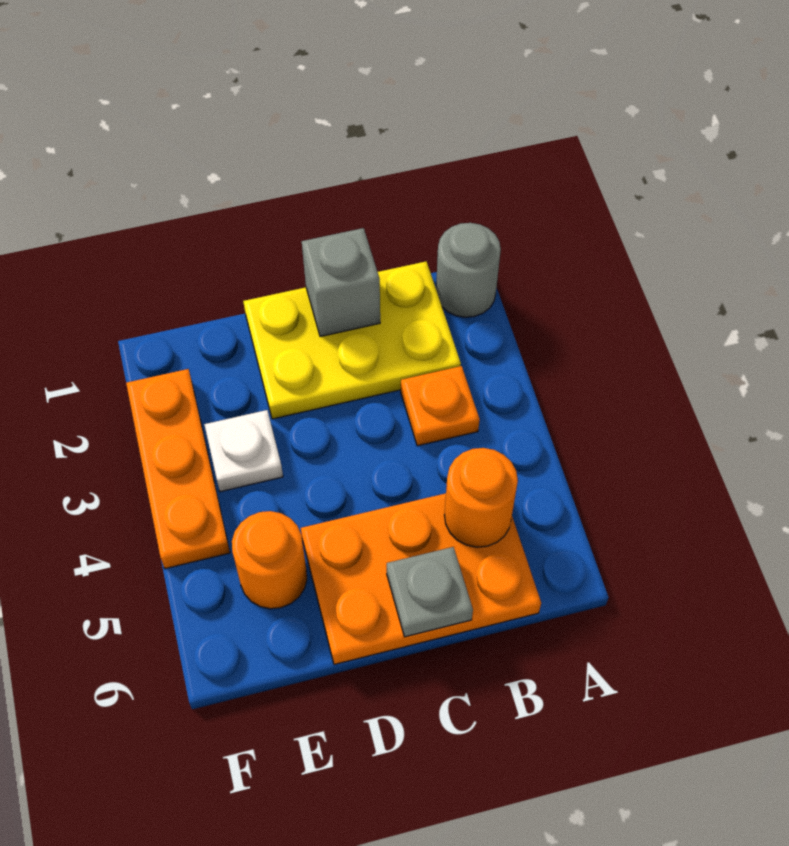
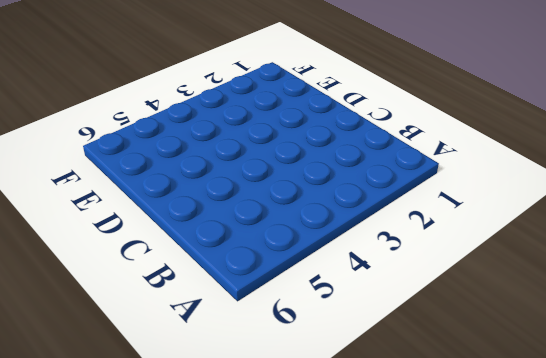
none -> grey 1x1 round brick [436,223,501,317]
none -> yellow 2x3 plate [243,262,461,419]

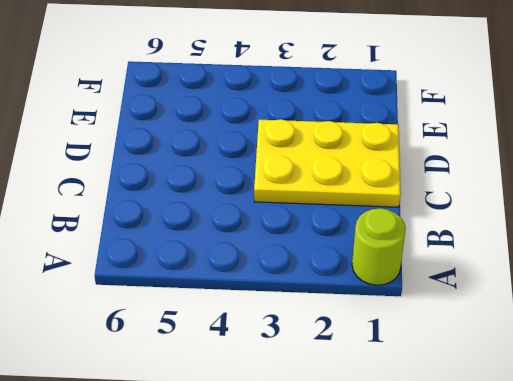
lime 1x1 round brick [352,208,406,285] -> grey 1x1 round brick [436,223,501,317]
yellow 2x3 plate [254,119,401,207] -> yellow 2x3 plate turned to [243,262,461,419]
none -> orange 1x1 plate [401,366,480,446]
none -> orange 2x3 plate [301,493,541,665]

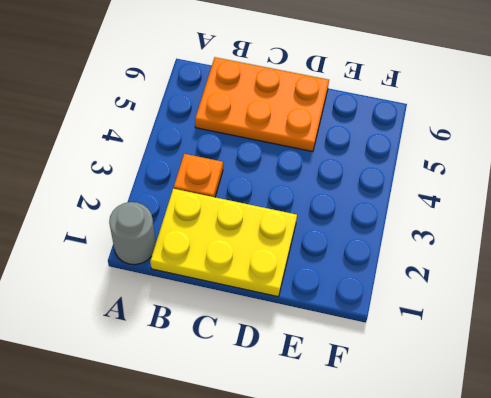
none -> white 1x1 plate [204,410,283,492]
none -> orange 1x1 round brick [232,511,307,609]

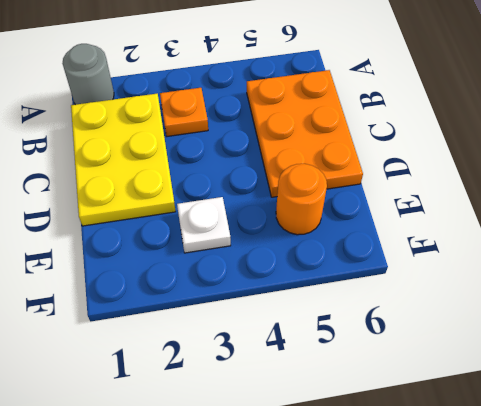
none -> orange 1x3 plate [126,369,230,569]
none -> orange 1x1 round brick [444,448,518,547]

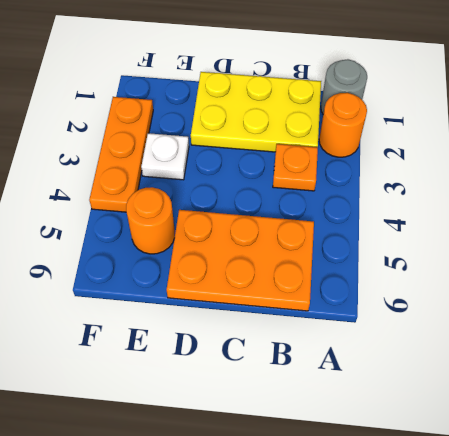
orange 1x1 round brick [319,93,367,157] -> orange 1x1 round brick moved to [444,448,518,547]
none -> grey 1x1 brick [302,228,380,337]
none -> grey 1x1 plate [387,547,473,637]

